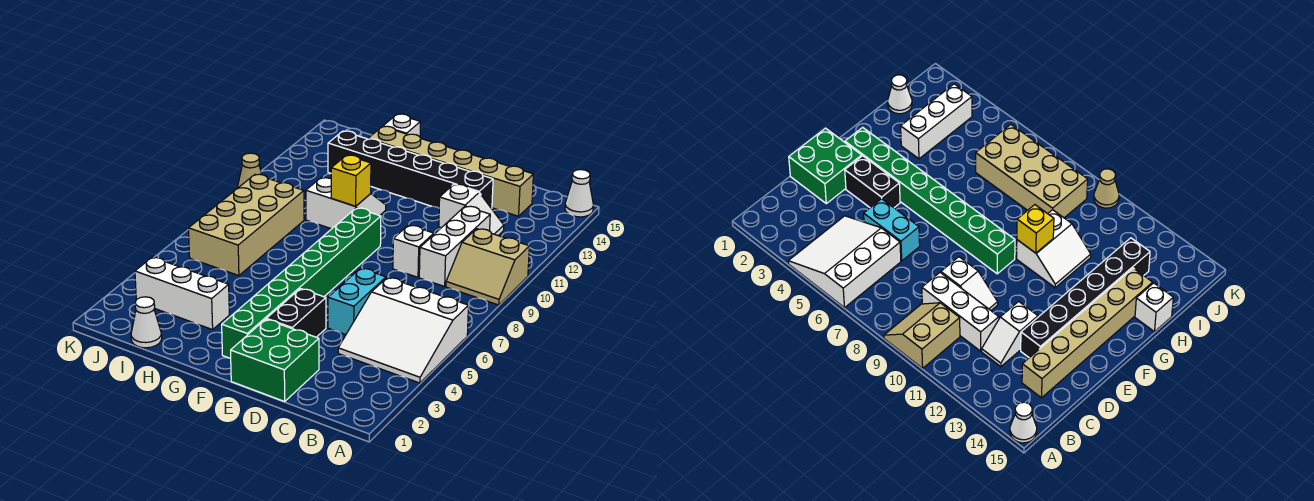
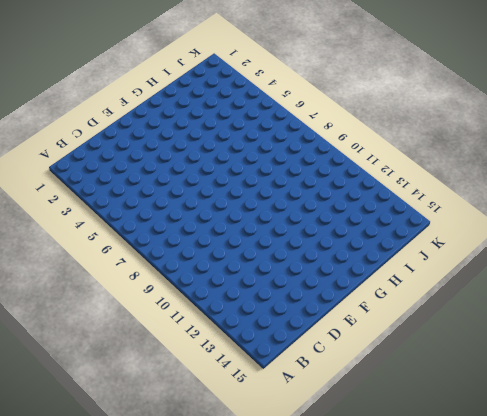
none -> white 3x3 slope [338,277,468,383]
none -> tan 2x2 slope [446,229,529,305]
none -> white 1x1 cone [565,170,593,217]

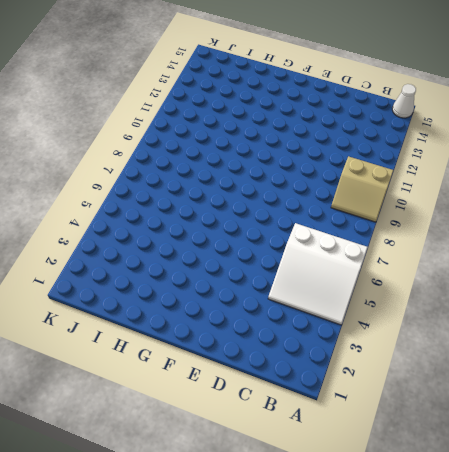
none -> white 1x3 brick [419,206,490,286]
none -> white 1x2 slope [439,184,504,236]
none -> tan 1x6 brick [368,126,533,216]

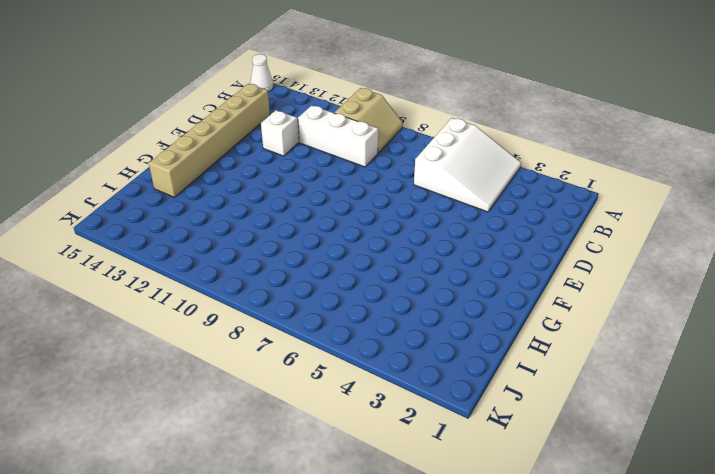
none -> green 2x2 brick [231,319,319,401]
none -> cyan 1x2 brick [328,268,386,335]
none -> white 1x2 slope [393,225,434,277]

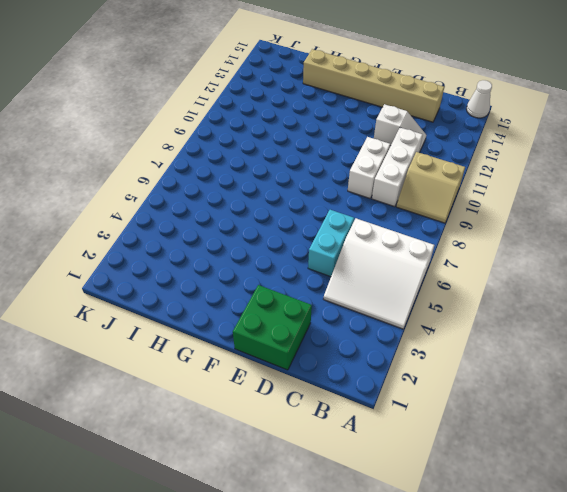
white 1x2 brick [348,137,390,198] -> white 1x2 slope [393,225,434,277]
none -> black 1x6 brick [328,131,493,209]
none -> black 1x2 brick [266,289,326,337]
none -> green 1x8 brick [222,208,381,358]

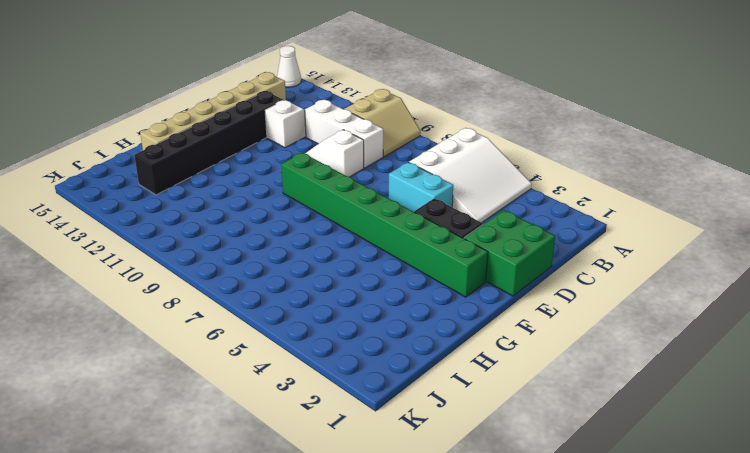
none -> white 2x2 slope [306,177,386,229]
none -> white 1x3 brick [135,257,229,330]
none -> white 1x1 brick [383,114,420,137]

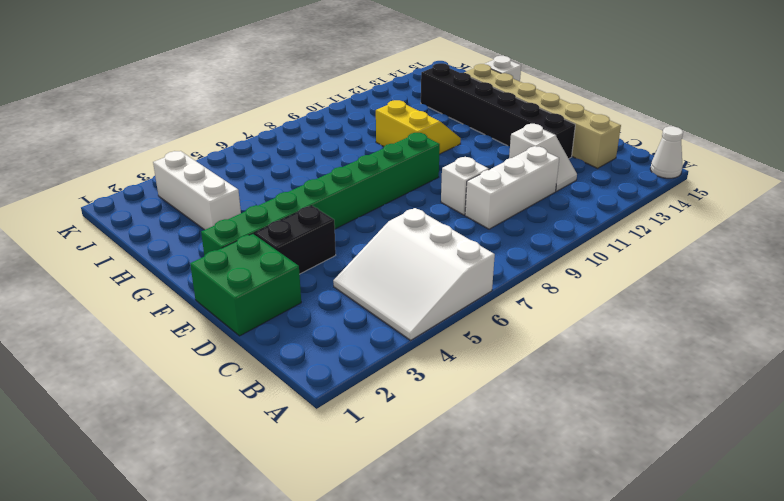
yellow 2x2 slope [376,100,461,154] -> white 2x2 slope [306,177,386,229]
none -> tan 2x2 slope [446,229,529,305]
none -> cyan 1x2 brick [328,268,386,335]
none -> white 1x1 cone [131,297,162,348]

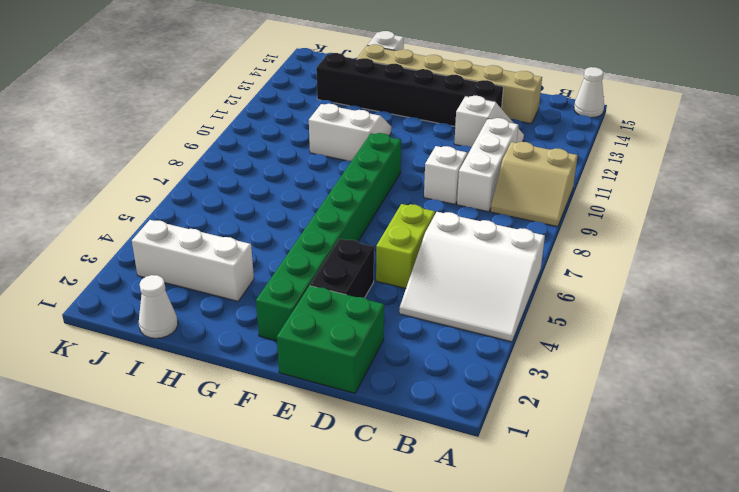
lime 1x2 brick [376,204,435,288] -> cyan 1x2 brick [328,268,386,335]
none -> tan 2x4 brick [189,174,304,276]
none -> tan 1x1 cone [237,153,262,188]
none -> yellow 1x1 brick [331,155,371,206]

